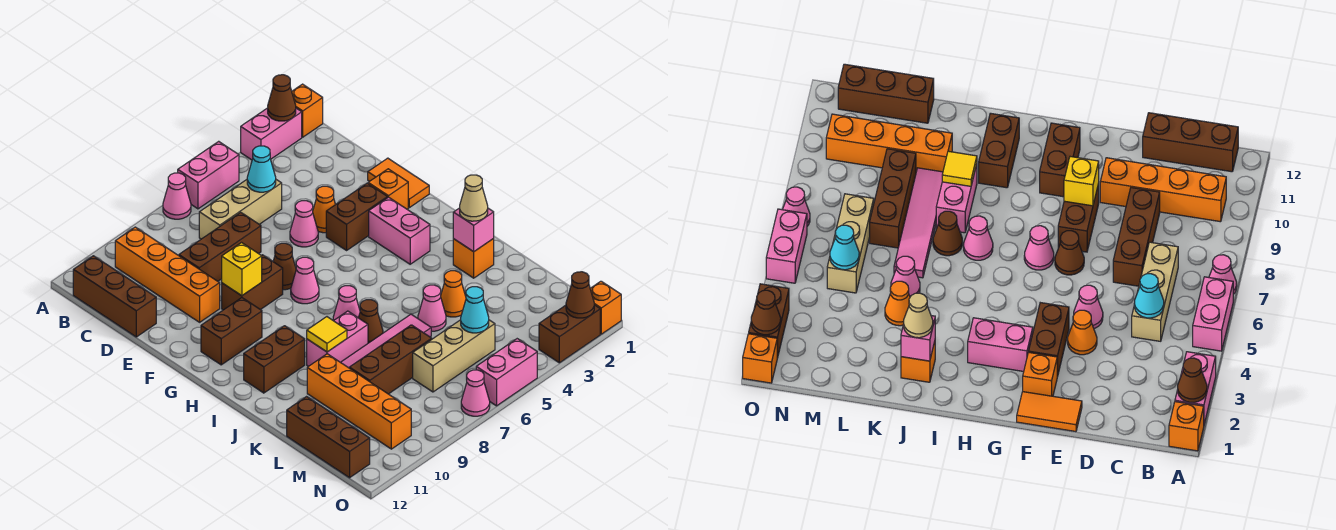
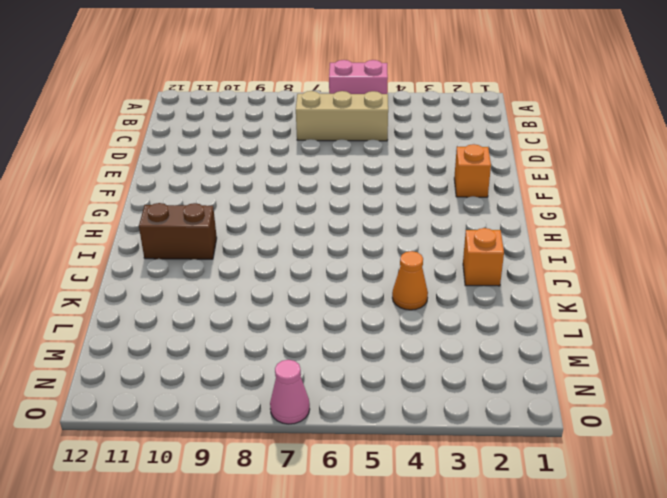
none -> orange 1x1 brick [292,84,323,137]
none -> pink 1x2 brick [241,108,302,160]
none -> pink 1x1 cone [163,173,191,219]
none -> orange 1x4 brick [115,227,220,322]

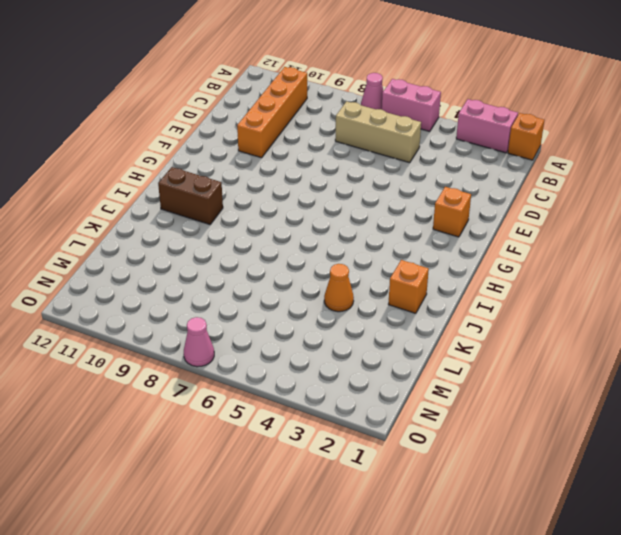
none -> brown 1x3 brick [73,256,156,337]
none -> brown 1x3 brick [179,212,261,281]
none -> orange 1x2 tile [368,158,429,208]
none -> orange 1x1 cone [313,186,335,233]

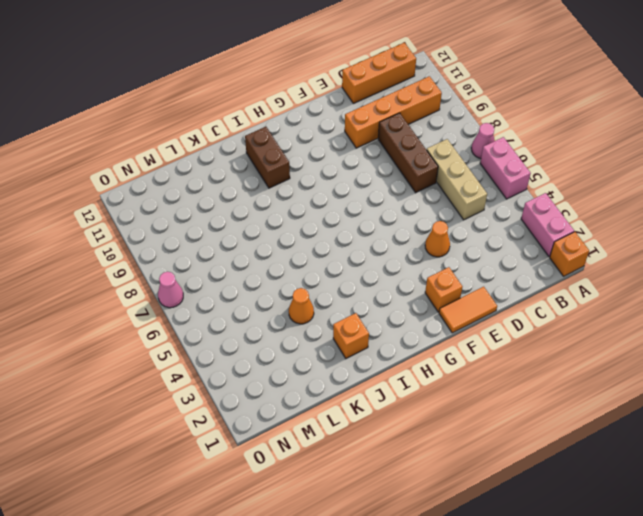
orange 1x3 brick [342,43,416,103] -> brown 1x3 brick [73,256,156,337]
none -> pink 1x1 cone [290,201,318,247]
none -> brown 1x2 brick [326,183,387,250]
none -> brown 1x1 cone [273,243,296,290]
none -> brown 1x2 brick [222,255,283,310]

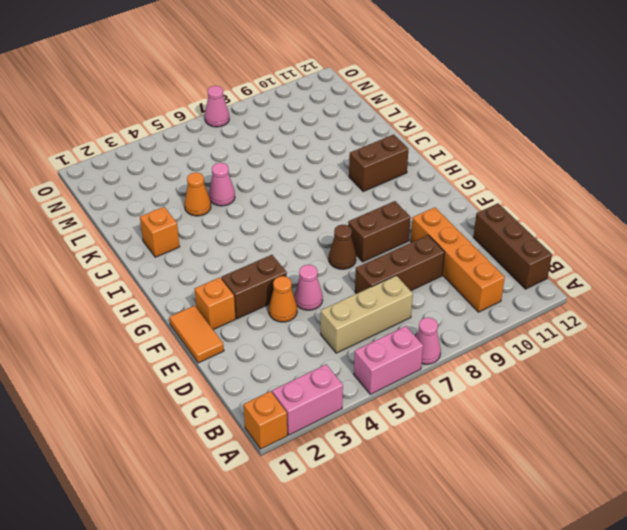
none -> pink 1x2 brick [369,197,430,264]
none -> pink 1x1 cone [291,257,319,304]
none -> brown 1x2 brick [201,298,262,365]
none -> pink 1x1 cone [333,286,360,320]

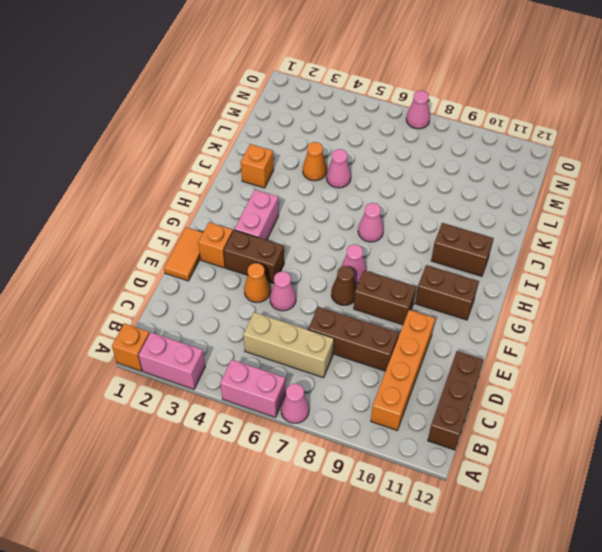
none -> brown 1x1 cone [359,300,383,343]
none -> pink 1x2 brick [307,311,368,366]
none -> pink 1x4 tile [341,314,431,368]
none -> orange 1x4 brick [307,354,411,449]

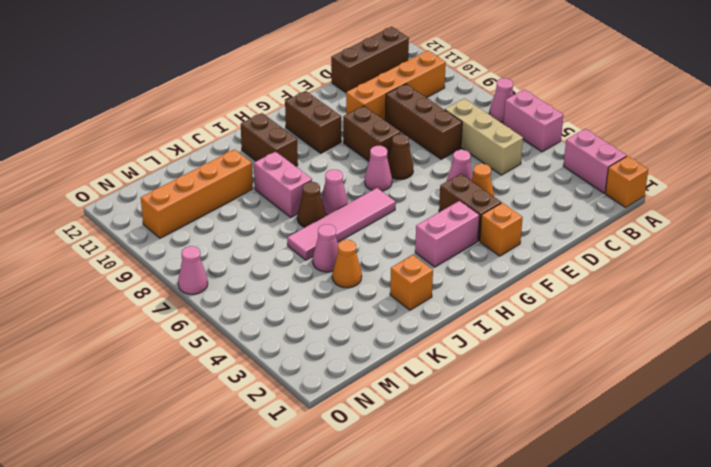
pink 1x4 tile [287,188,396,260] -> pink 1x4 tile turned to [341,314,431,368]
none -> orange 1x2 tile [368,158,429,208]
none -> brown 1x3 brick [349,325,432,394]
none -> brown 1x3 brick [287,397,370,478]
none -> tan 1x3 brick [413,320,495,392]

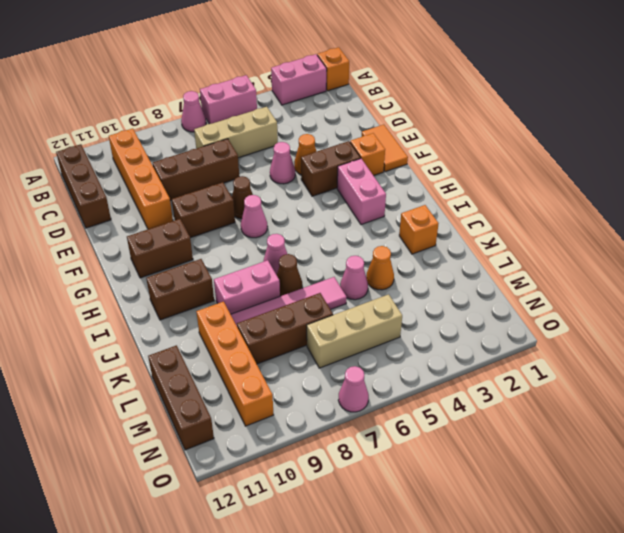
none -> orange 1x1 brick [590,281,621,334]
none -> brown 1x2 brick [539,305,600,363]
none -> pink 1x2 brick [476,339,537,406]
none -> brown 1x1 cone [268,75,296,121]

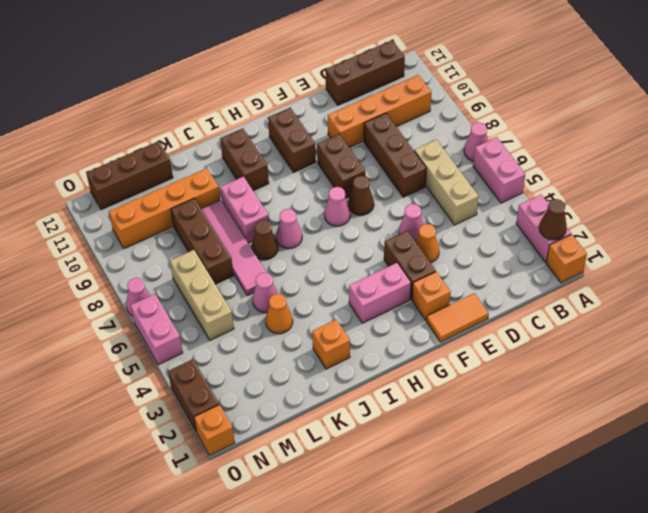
none -> cyan 1x1 cone [247,146,276,192]
none -> yellow 1x1 brick [222,243,262,296]
none -> pink 1x1 brick [453,208,494,252]
none -> yellow 1x1 tile [307,317,347,352]

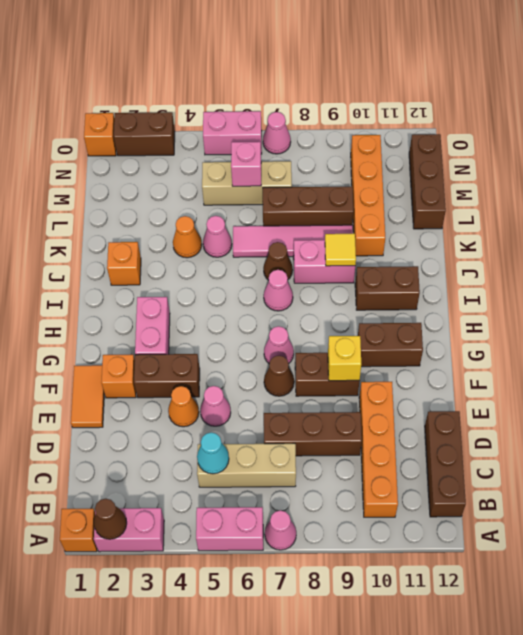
pink 1x1 brick [231,142,261,186] -> pink 1x1 brick moved to [453,208,494,252]
none -> cyan 1x1 cone [461,287,489,333]
none -> brown 1x1 cone [566,272,594,318]
none -> tan 1x1 cone [460,175,488,221]

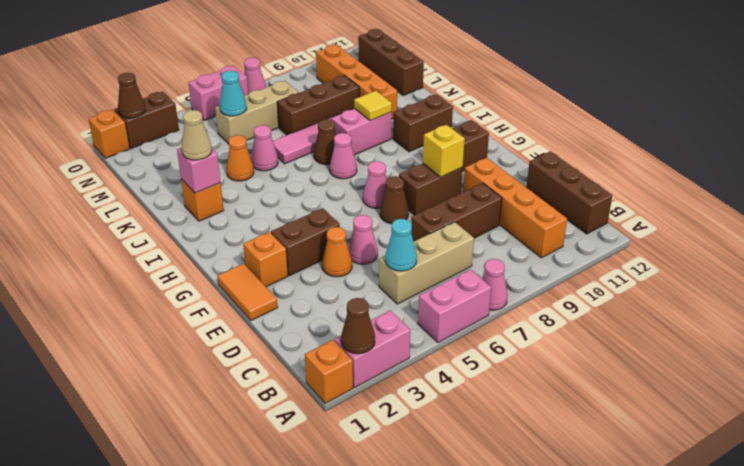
none -> pink 1x2 brick [369,197,430,264]

